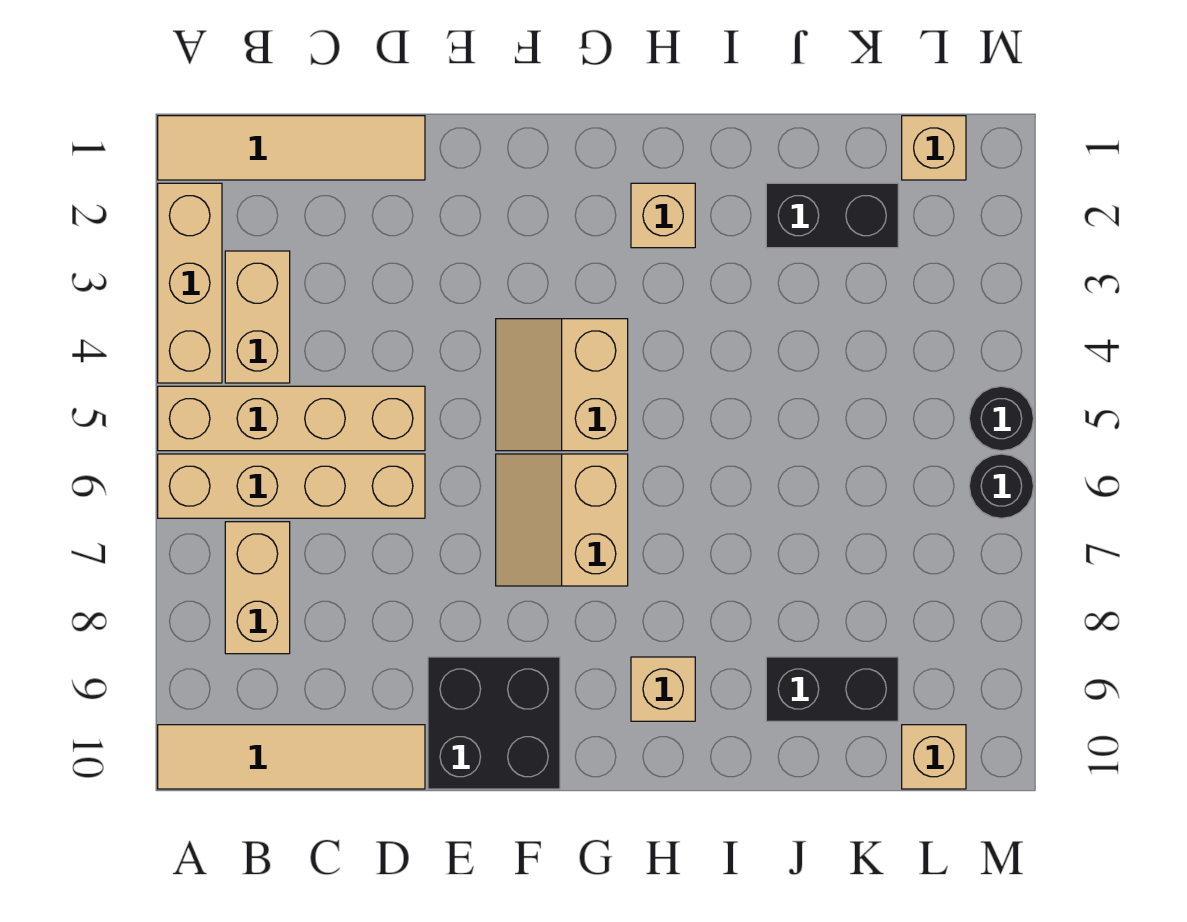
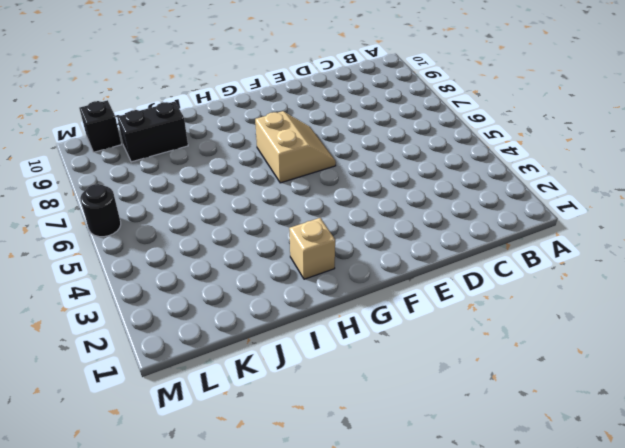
black 1x1 brick [79,100,121,152] -> tan 1x1 brick [902,725,966,789]
none -> tan 1x4 tile [158,116,425,180]
none -> tan 1x3 brick [158,183,222,383]
none -> tan 1x4 brick [158,386,425,451]

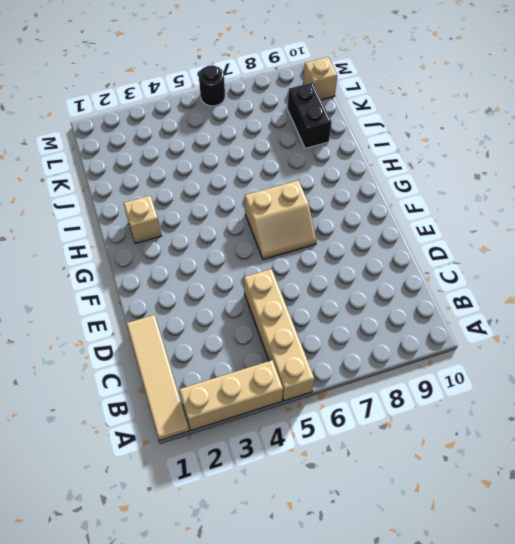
none -> tan 1x4 brick [158,454,425,518]
none -> tan 1x4 tile [158,725,425,789]
none -> tan 1x2 brick [225,251,290,383]

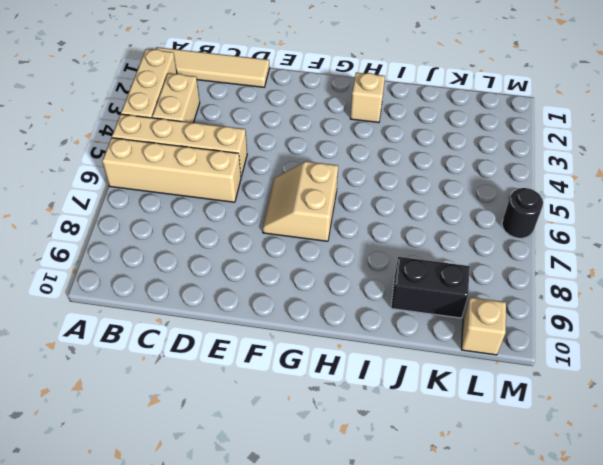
none -> tan 1x4 tile [158,725,425,789]
none -> tan 1x2 brick [225,522,290,654]
none -> black 2x2 brick [428,657,560,789]

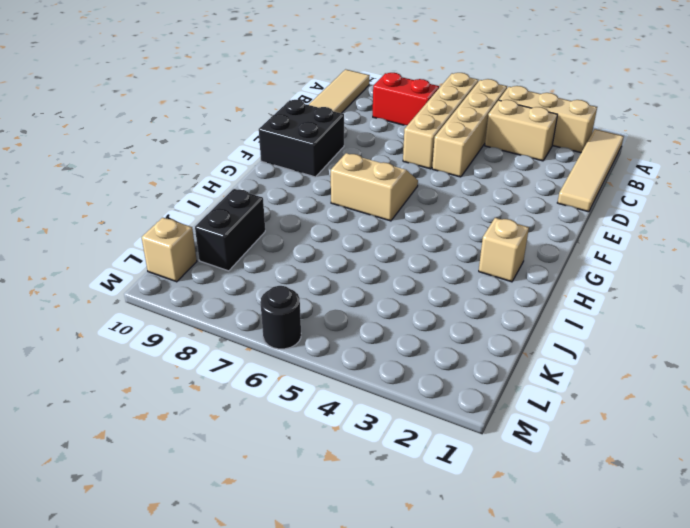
red 1x2 brick [373,73,439,125] -> tan 1x2 brick [225,522,290,654]
none -> tan 2x2 slope [496,319,628,451]
none -> tan 1x1 brick [631,657,695,721]
none -> black 1x2 brick [766,183,898,248]

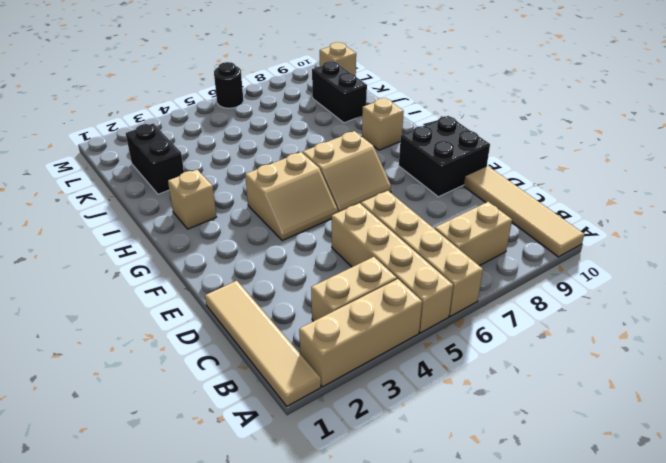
none -> tan 1x1 brick [902,116,966,180]
none -> black 1x1 round brick [969,386,1034,451]

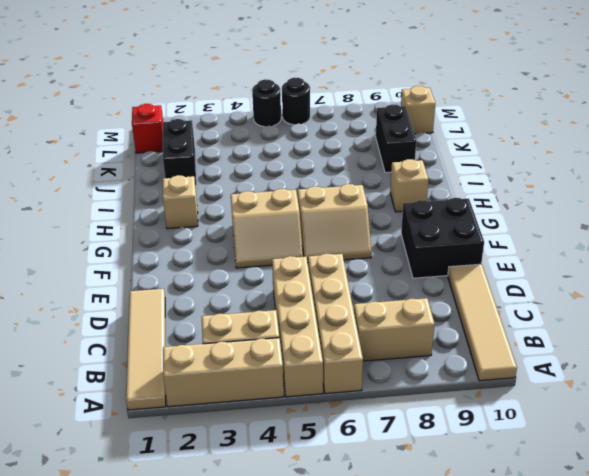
red 1x1 brick [132,104,163,153] -> tan 1x1 brick [902,116,966,180]

